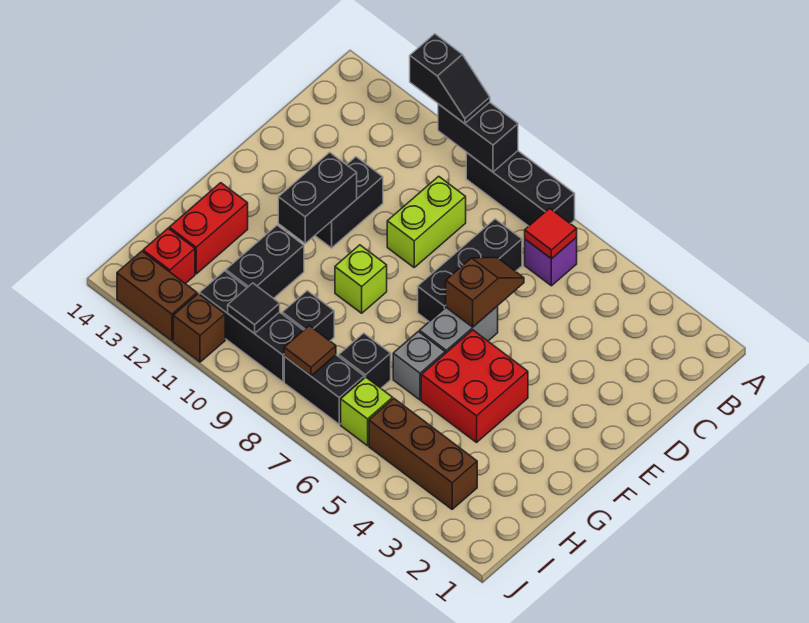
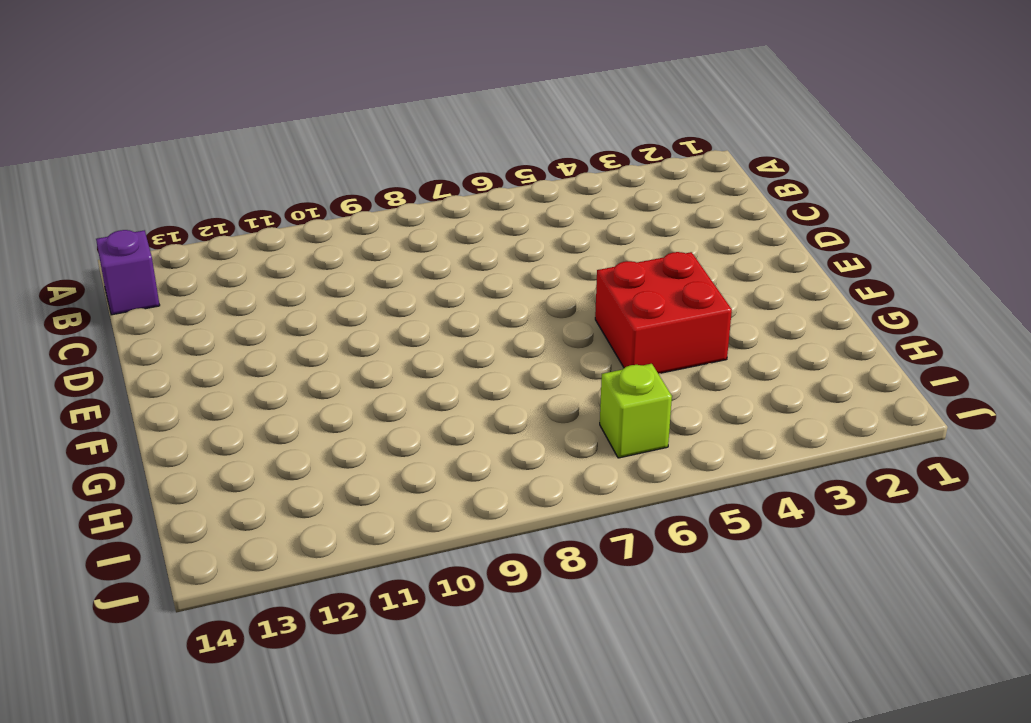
purple 1x1 brick [96,230,160,315] -> purple 1x1 brick moved to [525,238,577,286]
none -> black 1x3 brick [466,151,575,226]
none -> black 1x3 brick [418,219,522,322]
none -> lime 1x2 brick [387,176,466,267]

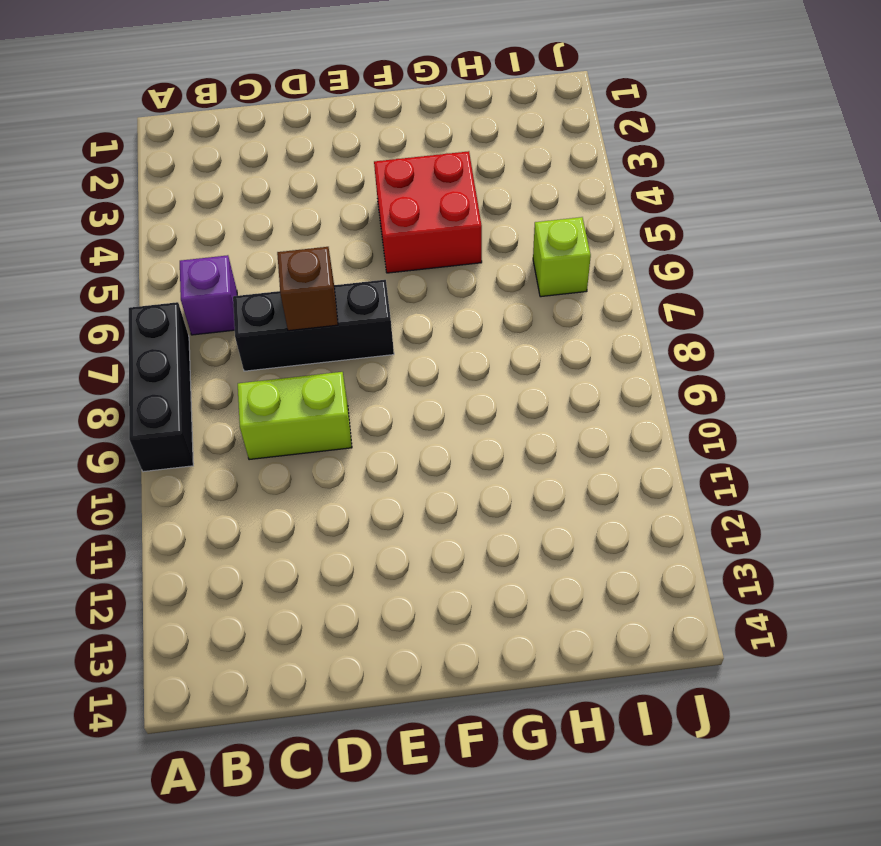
brown 1x1 brick [277,247,338,331] -> brown 1x1 brick moved to [173,294,225,362]
none -> black 1x2 brick [315,157,383,248]
none -> grey 1x2 brick [420,306,498,353]
none -> lime 1x1 brick [335,245,387,313]

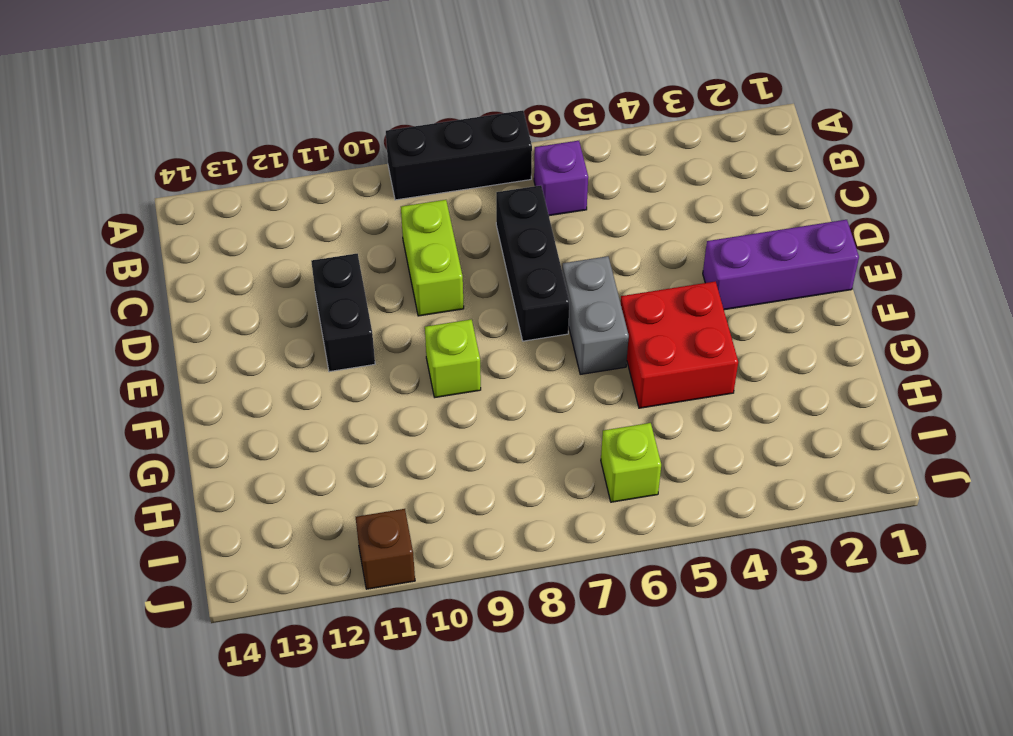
purple 1x3 brick [703,220,859,310] -> none
none -> grey 1x1 brick [393,332,445,400]
none -> black 1x2 brick [226,225,304,298]
none -> red 1x2 brick [169,183,248,274]

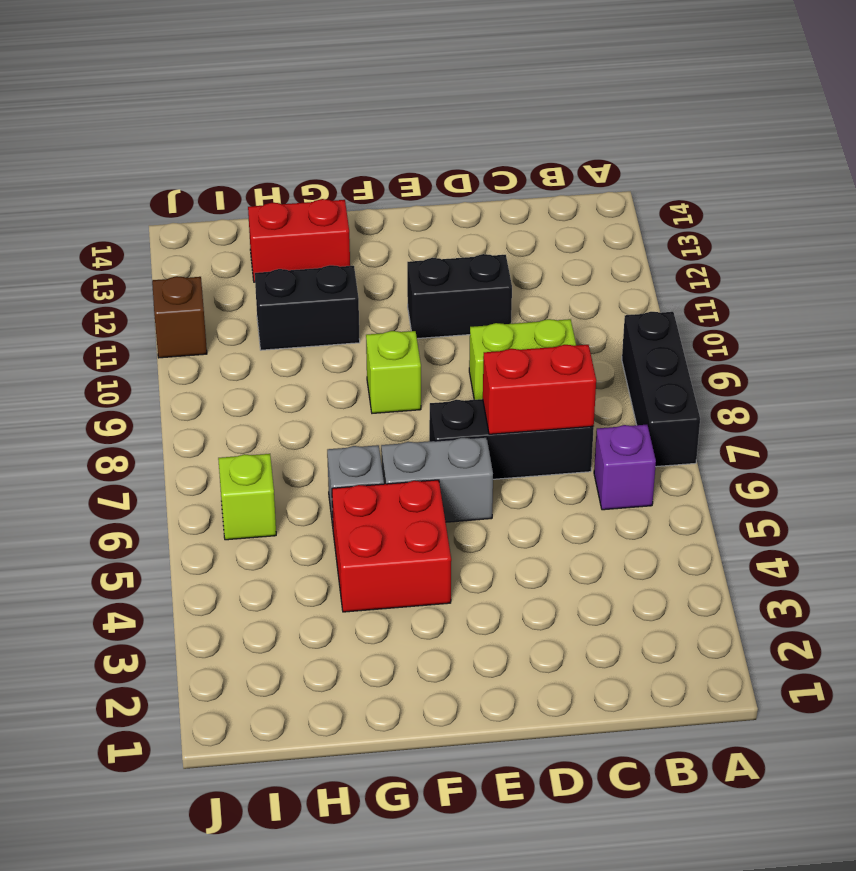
red 1x2 brick [483,345,596,434] -> none
none -> black 1x1 brick [339,333,391,388]
none -> black 1x1 brick [282,291,334,341]
none -> brown 1x3 brick [369,399,477,509]

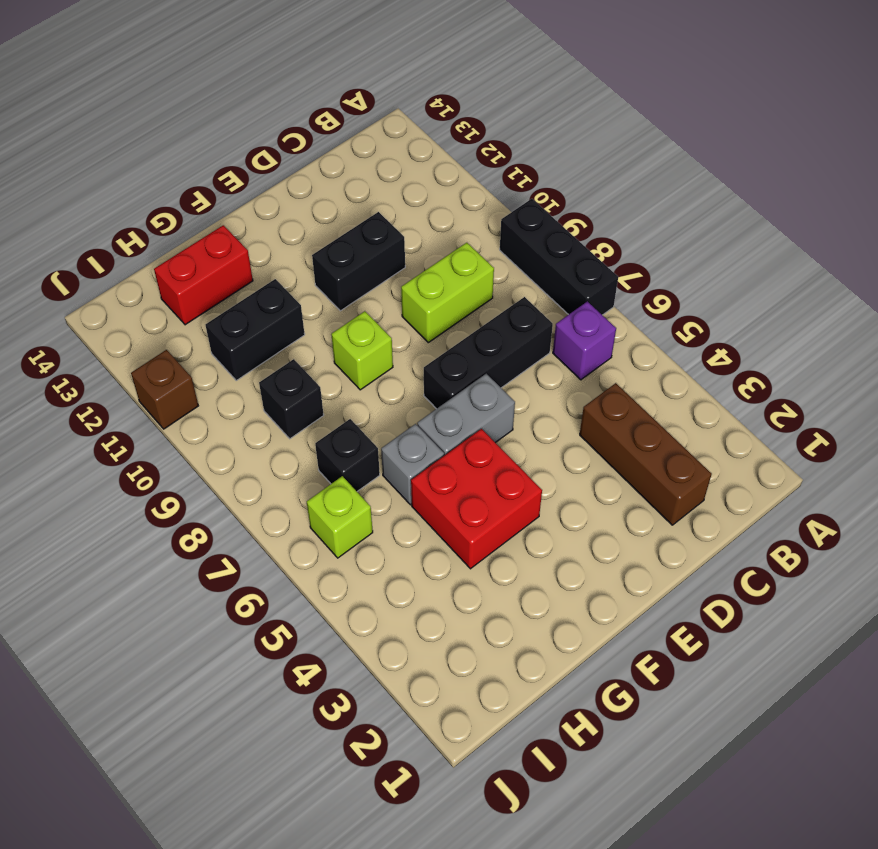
brown 1x3 brick [580,383,712,525] -> brown 1x3 brick moved to [369,399,477,509]
none -> black 1x2 brick [284,355,364,424]
none -> black 1x3 brick [200,271,303,382]
none -> red 1x1 brick [143,228,195,284]

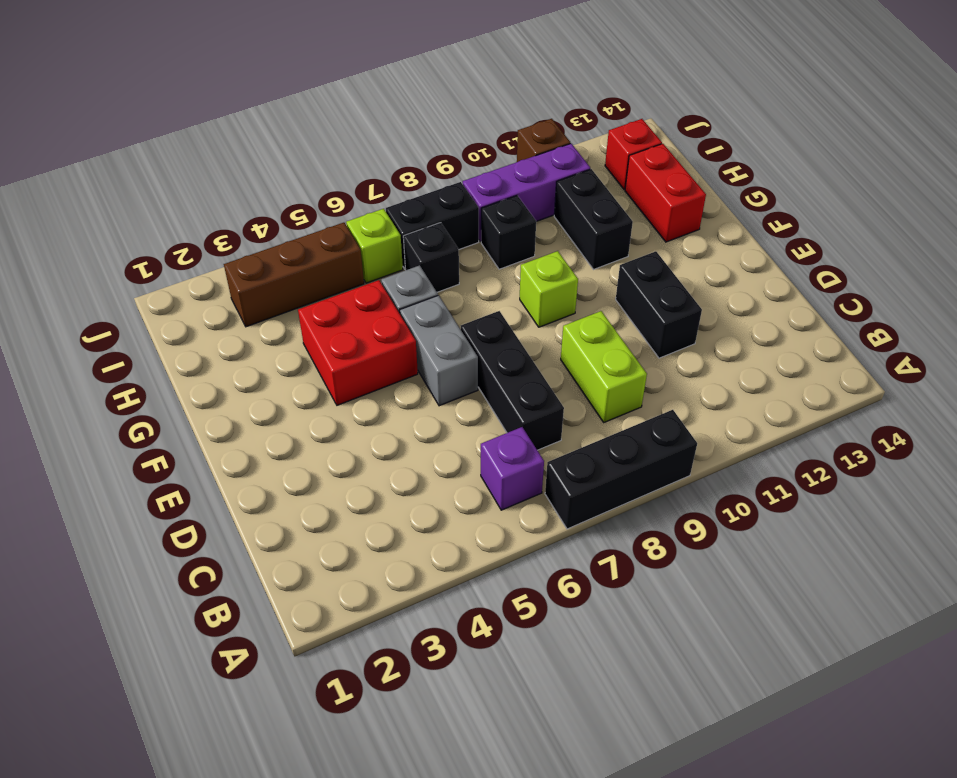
purple 1x3 brick [463,143,590,242] -> black 1x3 brick [200,271,303,382]
none -> brown 1x2 brick [117,251,197,341]
none -> black 1x2 brick [438,102,518,172]
none -> red 1x1 tile [525,208,577,259]

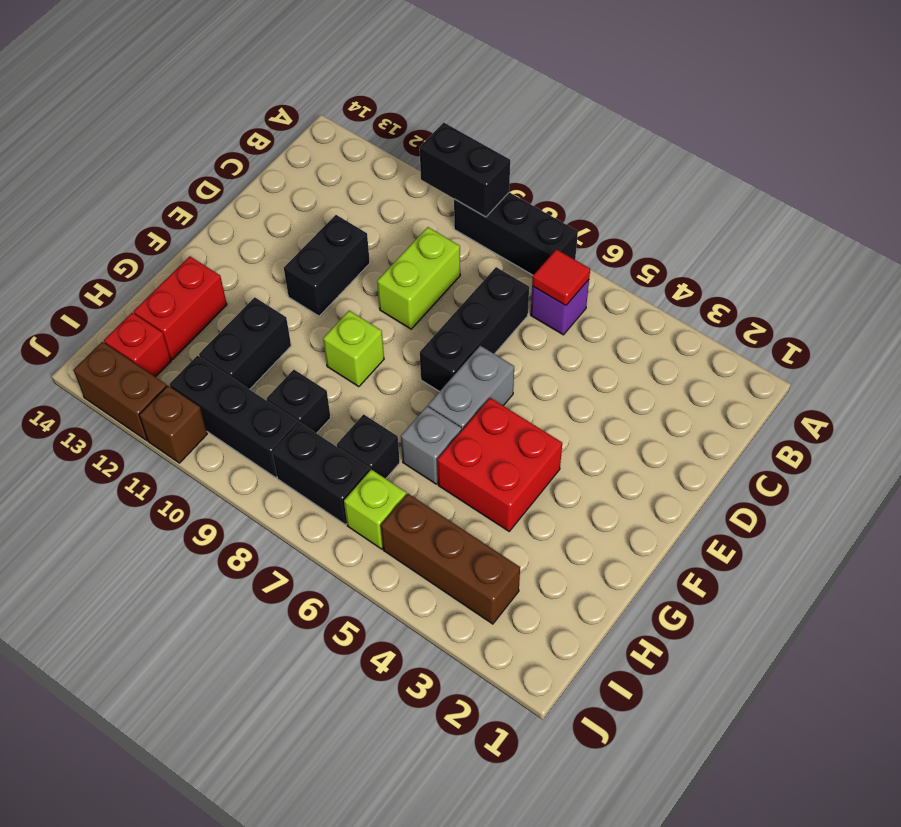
none -> brown 1x2 slope [446,258,524,327]
none -> black 1x2 brick [278,152,357,243]
none -> brown 1x1 tile [284,326,336,376]

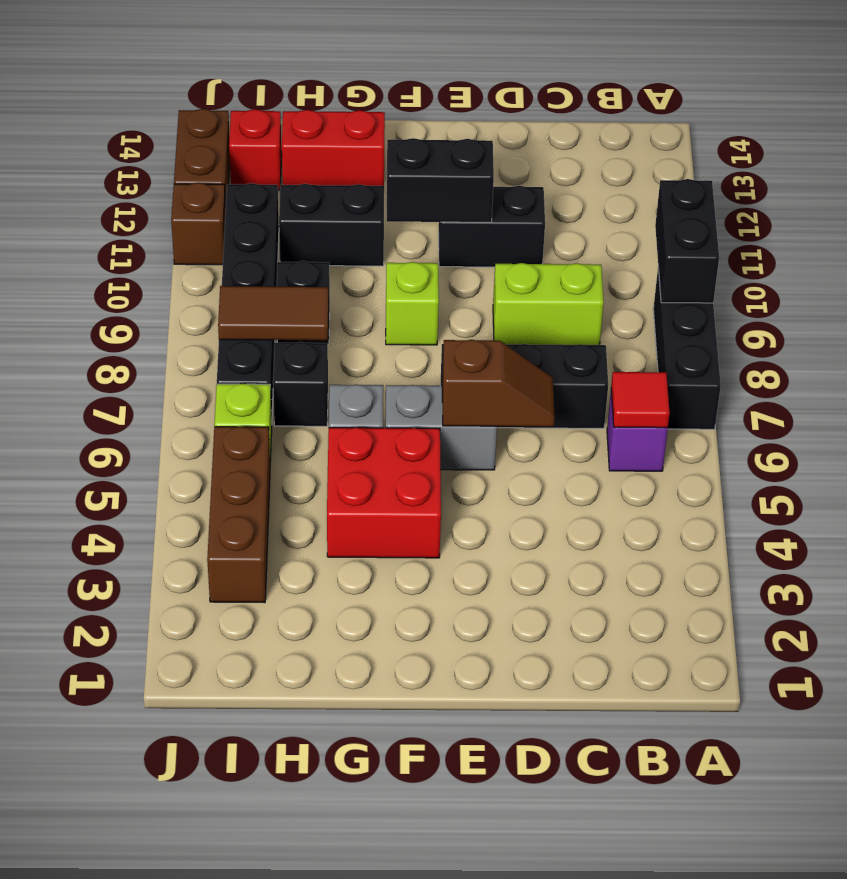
brown 1x2 tile [218,286,329,341] -> brown 1x1 tile [284,326,336,376]
none -> black 1x1 tile [228,283,280,334]
none -> black 1x2 slope [410,34,490,124]

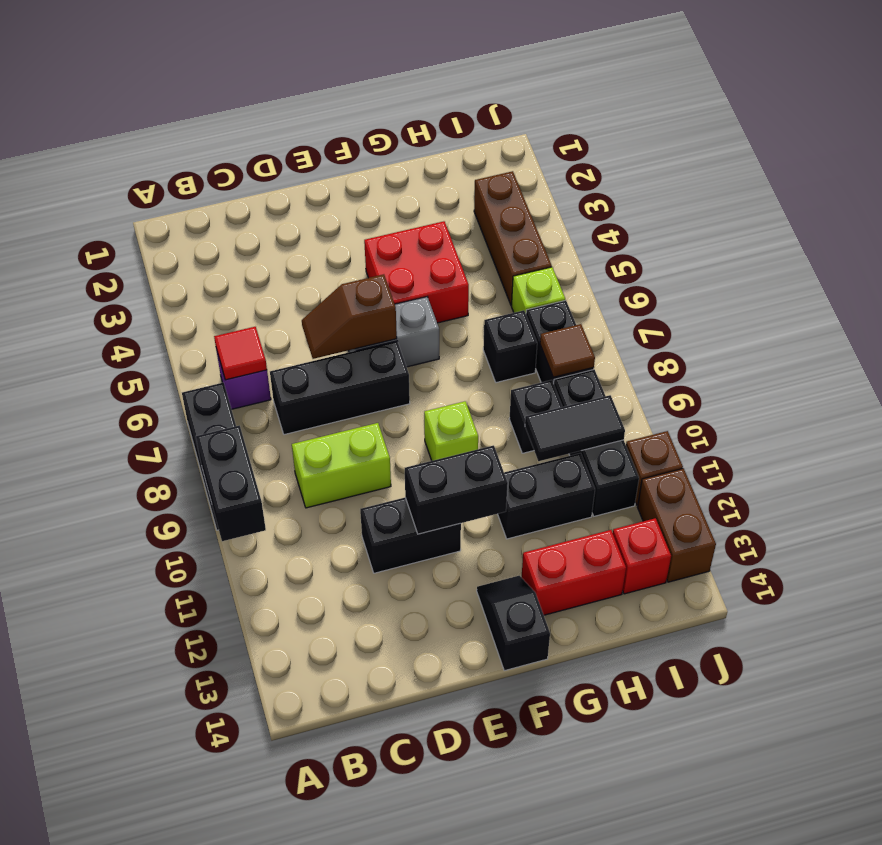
black 1x2 slope [477,576,550,671] -> black 1x2 slope moved to [410,34,490,124]
black 1x2 tile [525,395,625,461] -> black 1x1 tile [228,283,280,334]
none -> grey 1x1 brick [393,332,445,400]

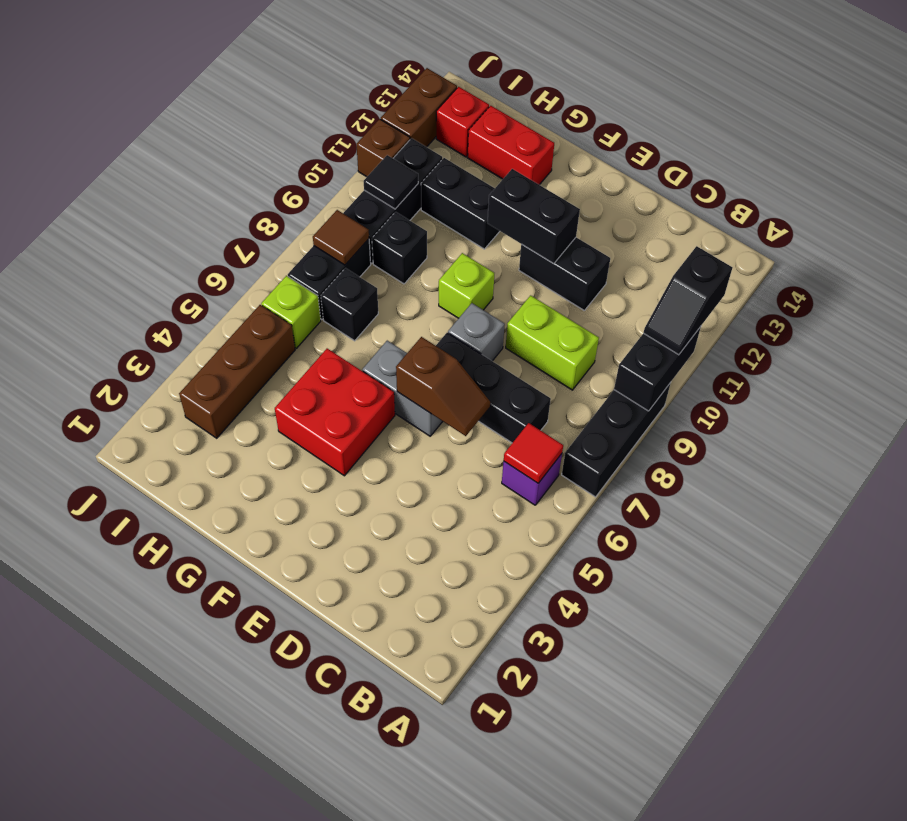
grey 1x1 brick [448,303,505,361] -> grey 1x1 brick moved to [393,332,445,400]

